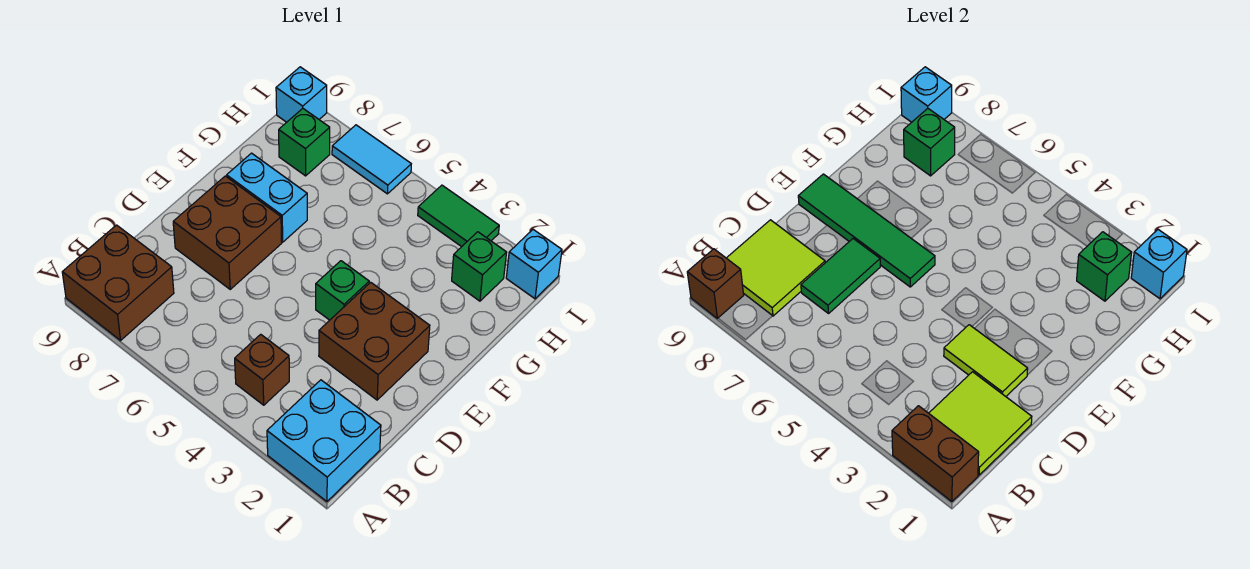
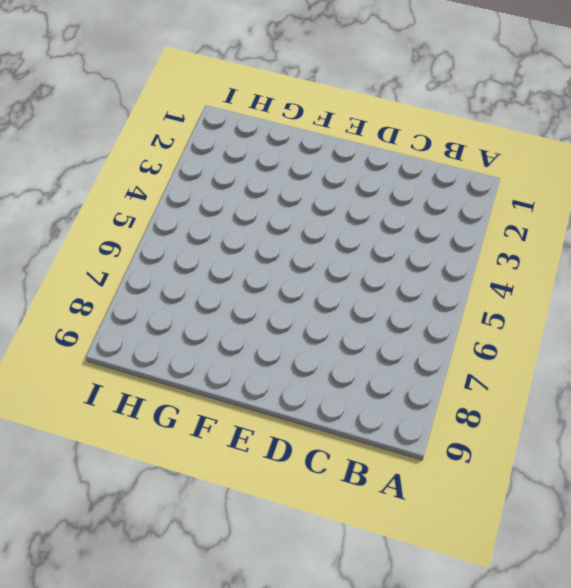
none -> cyan 2x2 brick [267,380,381,501]
none -> brown 2x2 brick [62,225,174,340]
none -> brown 1x1 brick [235,334,289,405]

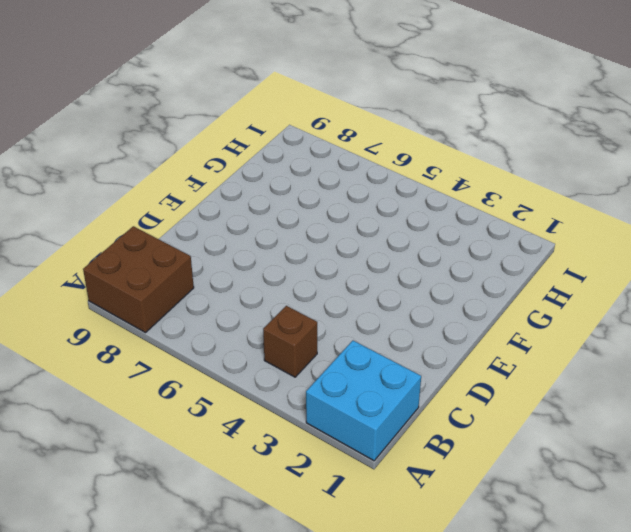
none -> brown 2x2 brick [319,282,430,400]
none -> brown 2x2 brick [173,176,282,289]
none -> green 1x1 brick [316,261,369,320]

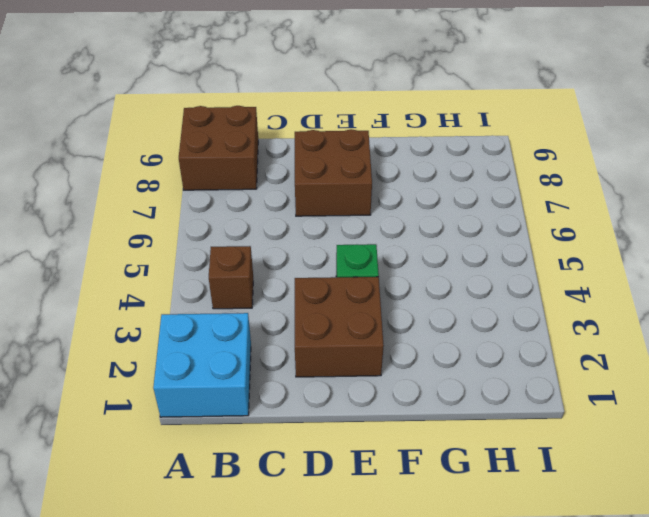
none -> cyan 1x2 brick [227,153,307,242]
none -> green 1x1 brick [452,232,507,301]
none -> green 1x1 brick [279,109,330,176]

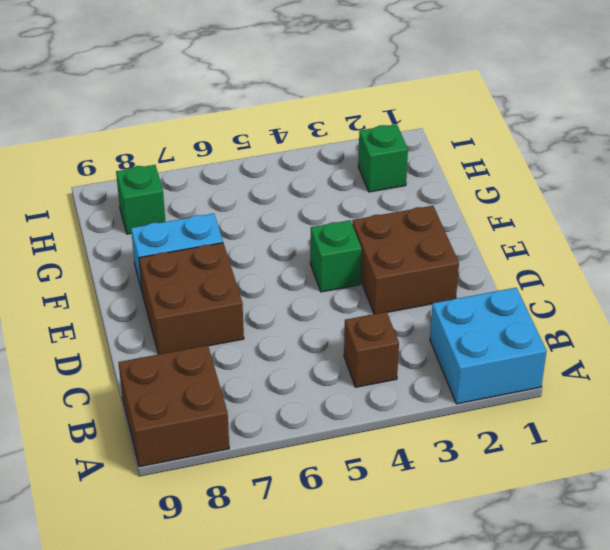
none -> cyan 1x1 brick [506,230,562,299]
none -> green 1x2 tile [418,185,499,247]
none -> cyan 1x2 tile [332,125,411,194]

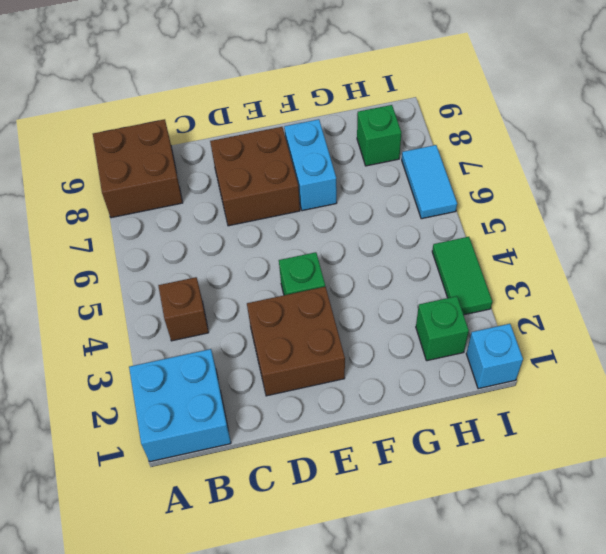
none -> cyan 1x1 brick [276,67,327,122]
none -> brown 1x2 brick [892,406,979,501]
none -> brown 1x1 brick [687,249,744,318]

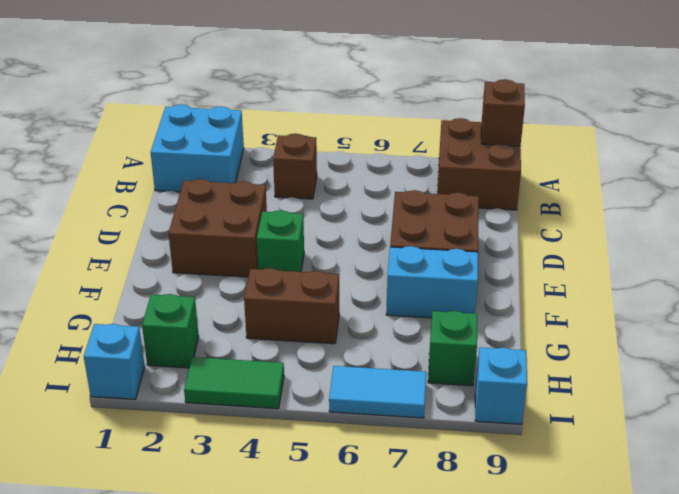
brown 1x2 brick [244,268,339,344] -> brown 1x2 brick moved to [892,406,979,501]
none -> lime 2x2 tile [929,372,1032,475]
none -> lime 2x2 tile [727,220,825,316]
none -> green 1x2 tile [801,239,880,313]

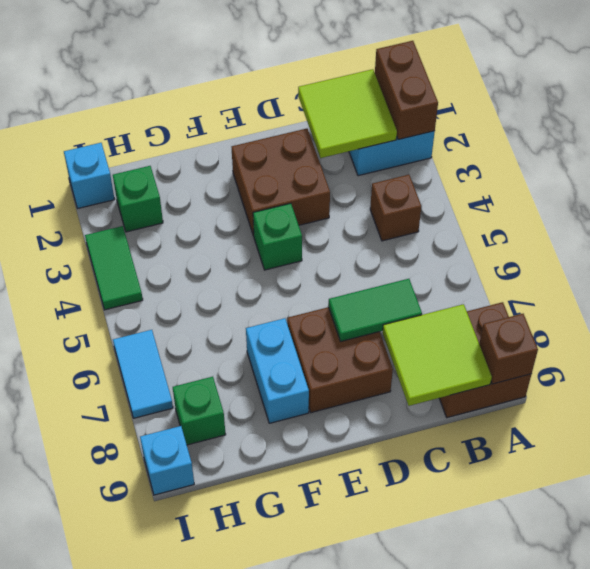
none -> lime 1x2 tile [944,325,1028,396]
none -> green 1x4 tile [798,174,935,287]
none -> green 1x1 brick [1077,232,1132,301]

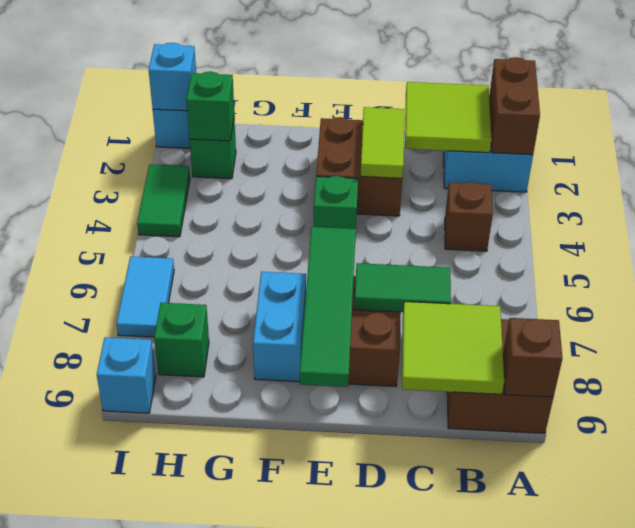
none -> green 1x1 brick [904,109,955,176]
none -> cyan 1x1 brick [901,67,952,122]

